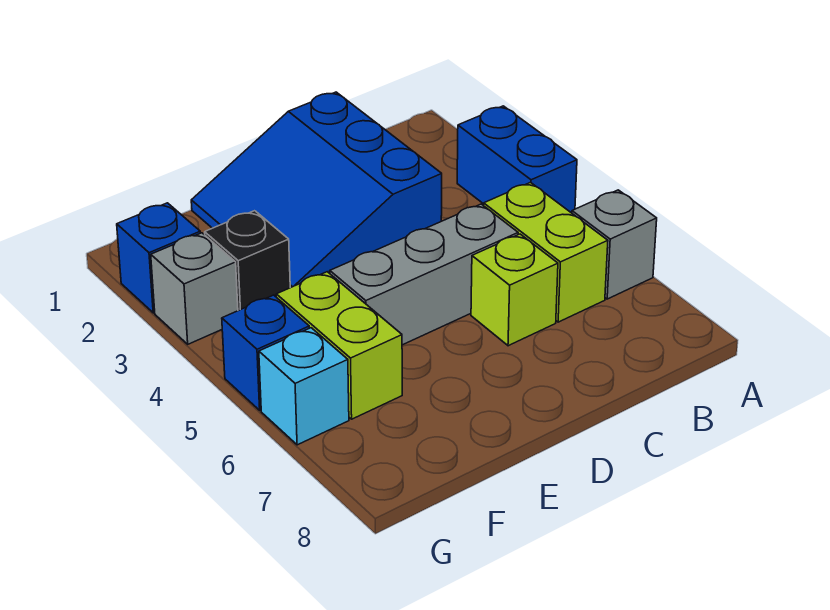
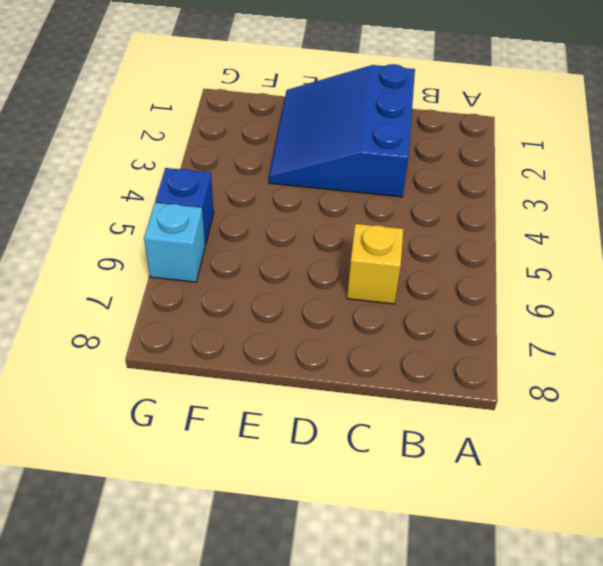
yellow 1x1 brick [347,224,403,304] -> lime 1x1 brick [471,234,558,346]
none -> blue 1x2 brick [457,106,577,213]
none -> grey 1x1 brick [572,190,657,299]
none -> lime 1x2 brick [484,183,608,322]

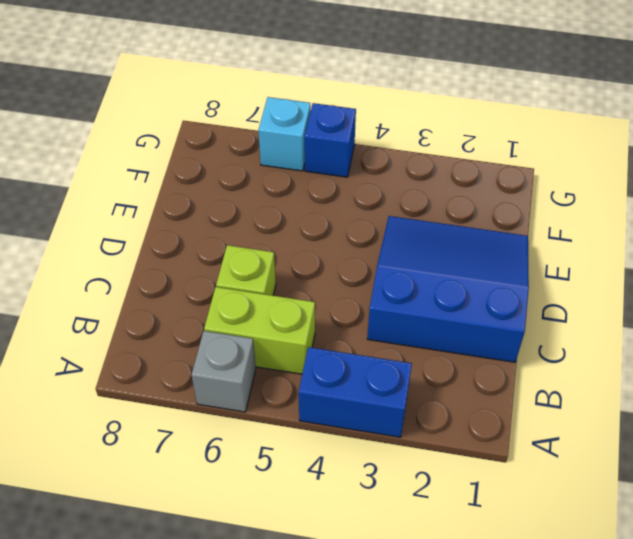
none -> grey 1x3 brick [330,204,518,345]
none -> black 1x1 brick [205,211,290,311]
none -> lime 1x2 brick [276,272,402,419]

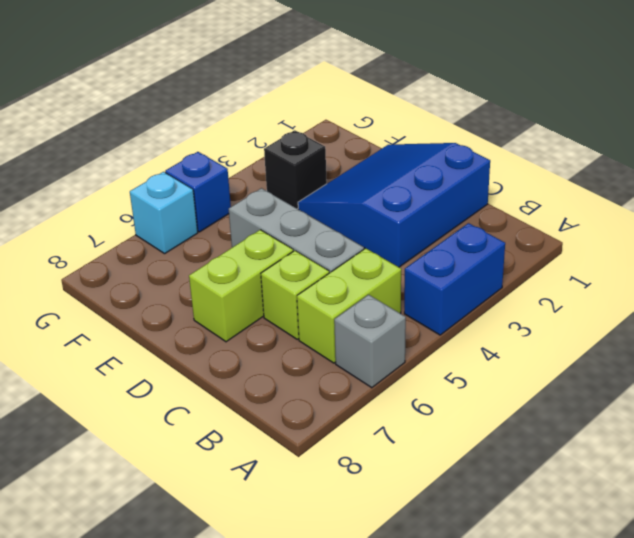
lime 1x2 brick [189,230,293,342] -> lime 1x2 brick moved to [276,272,402,419]
none -> blue 1x1 brick [117,203,200,313]
none -> grey 1x1 brick [151,233,238,344]

